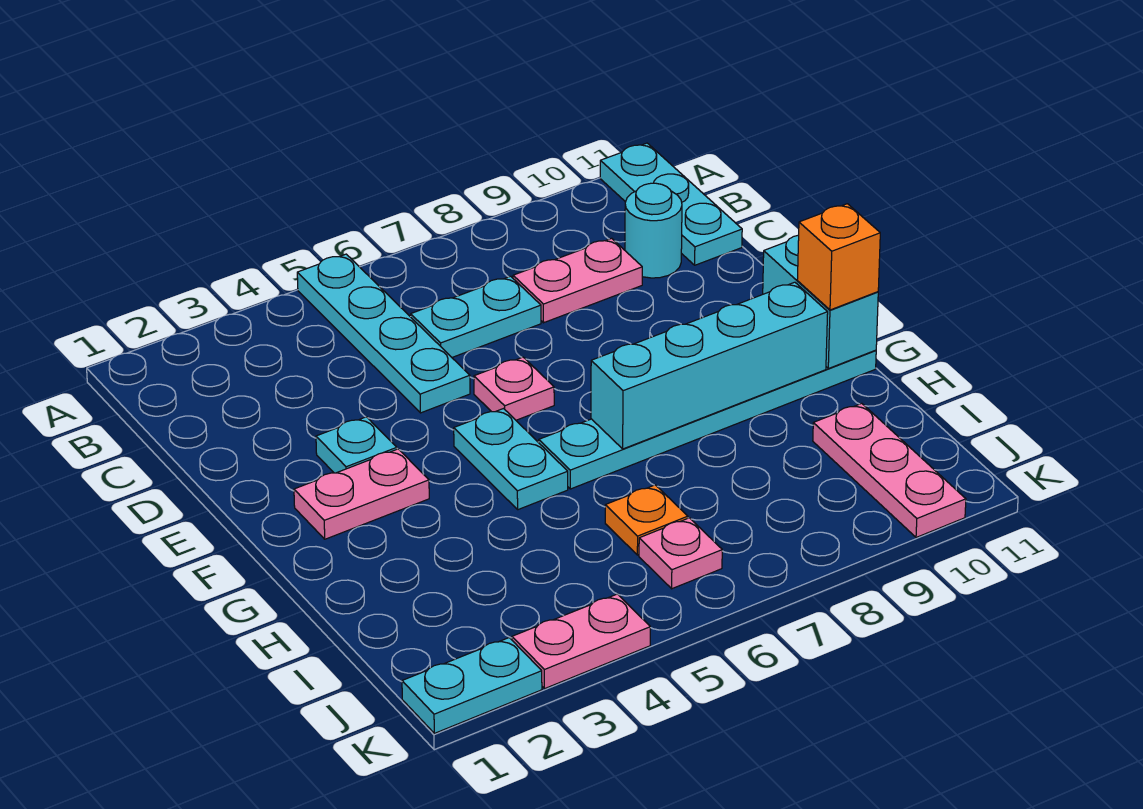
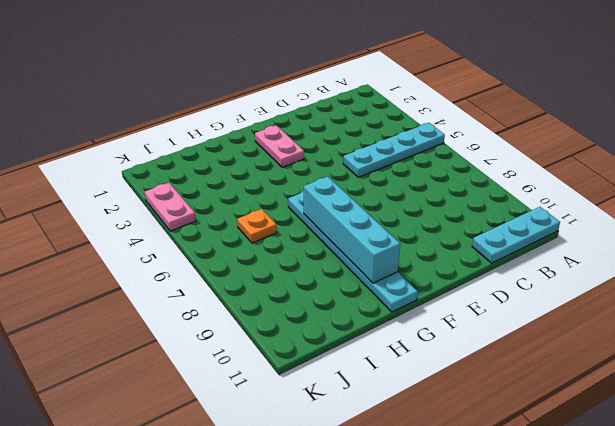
none -> cyan 1x2 plate [411,276,541,357]
none -> pink 1x2 plate [513,238,642,323]
none -> cyan 1x1 round brick [625,183,682,278]

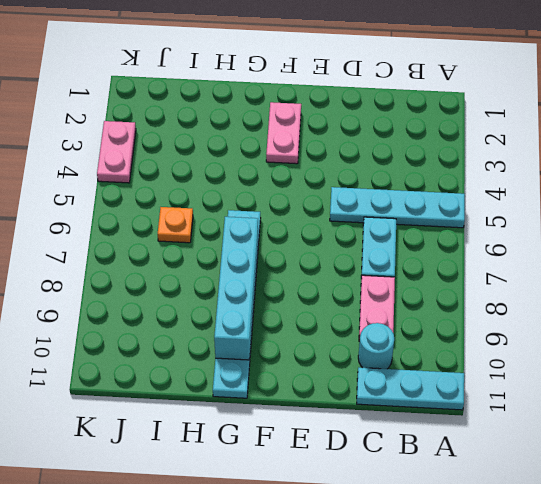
none -> cyan 1x1 plate [316,417,397,473]
none -> pink 1x1 plate [474,357,554,420]
none -> cyan 1x2 plate [454,409,568,510]

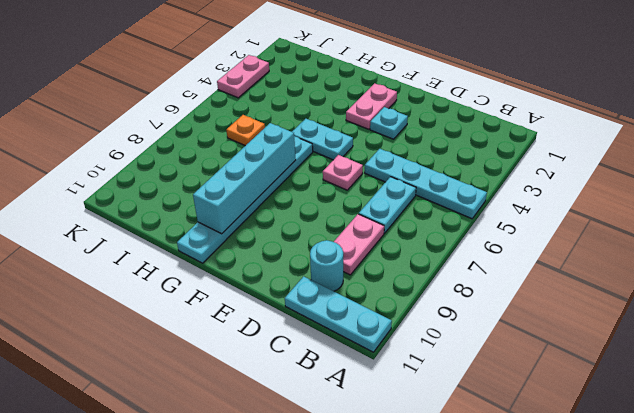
none -> pink 1x3 plate [813,403,966,537]
none -> pink 1x1 plate [639,518,722,589]
none -> cyan 1x2 plate [402,638,542,733]

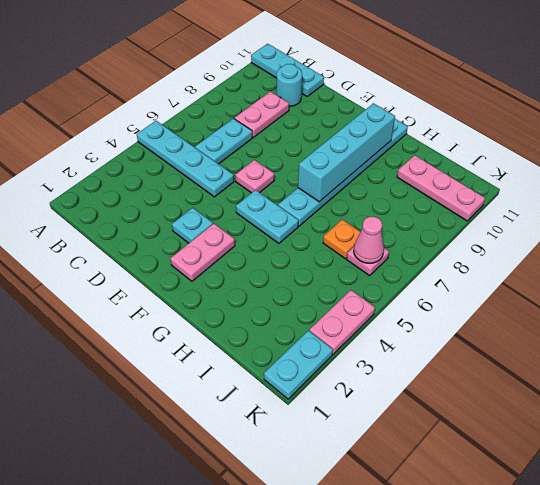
pink 1x1 cone [354,217,384,263] -> none
none -> cyan 1x2 brick [763,235,878,369]
none -> orange 1x1 brick [797,204,880,310]

